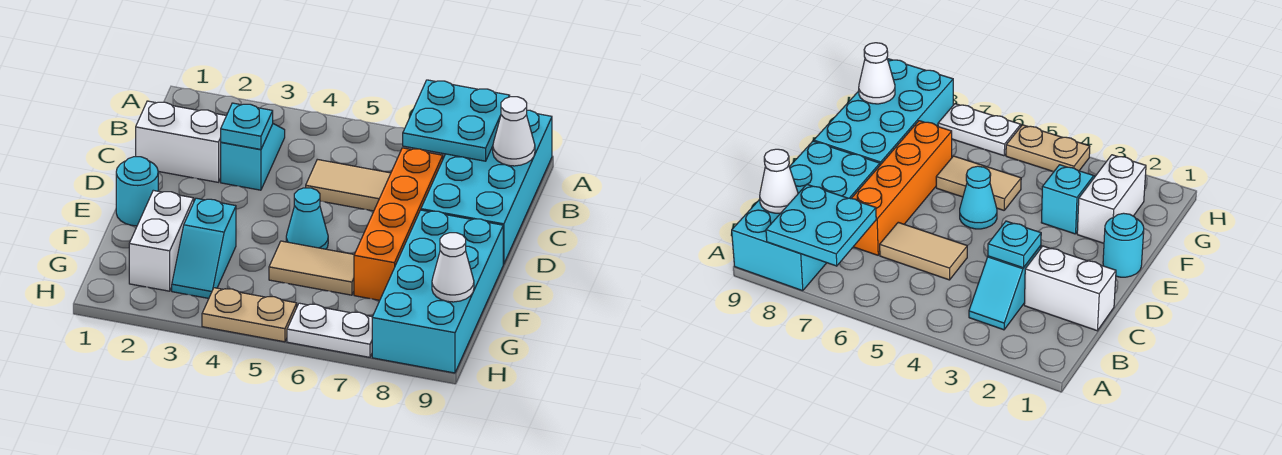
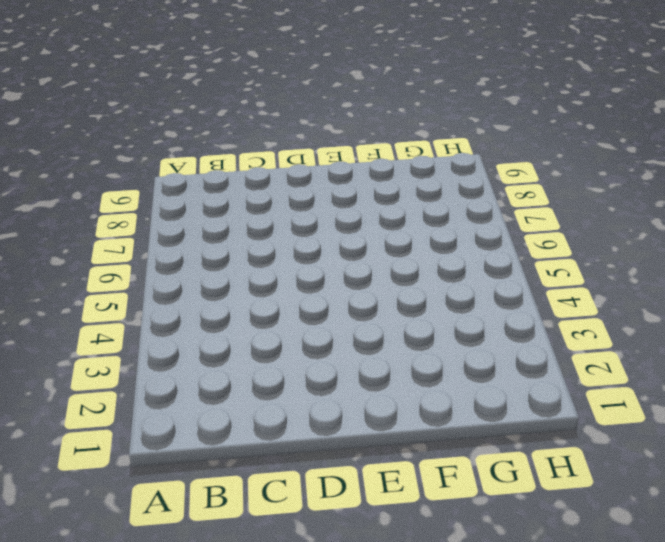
none -> cyan 2x4 brick [421,110,552,264]
none -> cyan 1x2 slope [221,124,285,190]
none -> white 1x2 brick [136,101,226,182]

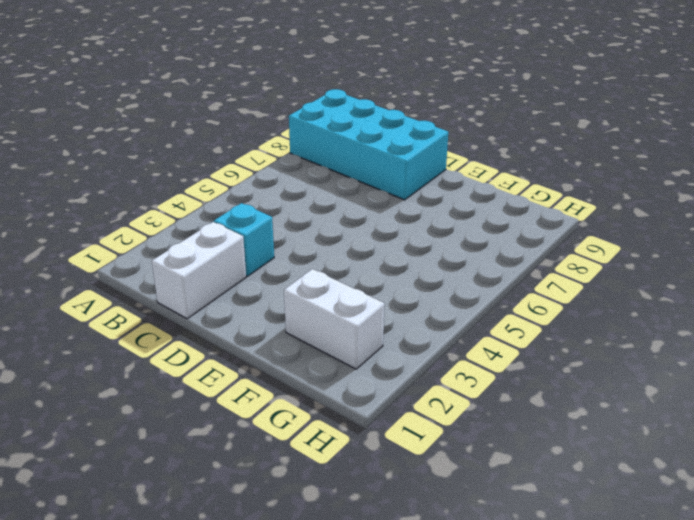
none -> tan 1x2 tile [306,159,391,211]
none -> orange 1x4 brick [354,148,443,300]
none -> cyan 1x1 round brick [116,157,158,226]

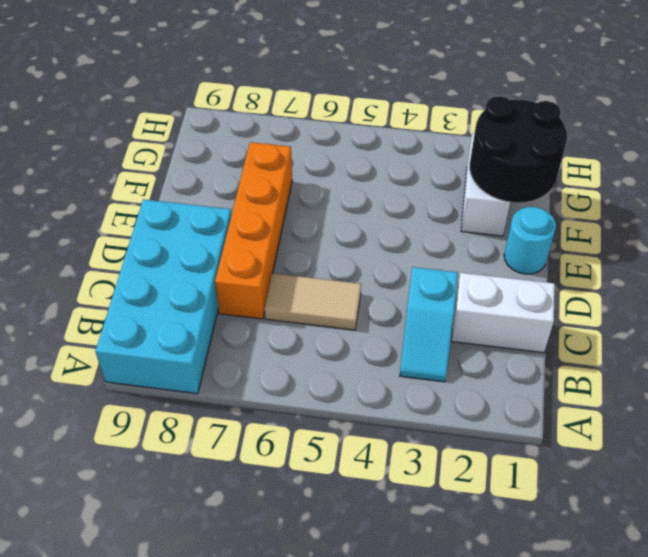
black 2x2 round brick [470,96,567,203] -> none
none -> cyan 1x1 cone [286,188,328,249]
none -> cyan 2x4 brick [372,210,503,373]
none -> cyan 1x2 slope [172,198,236,298]

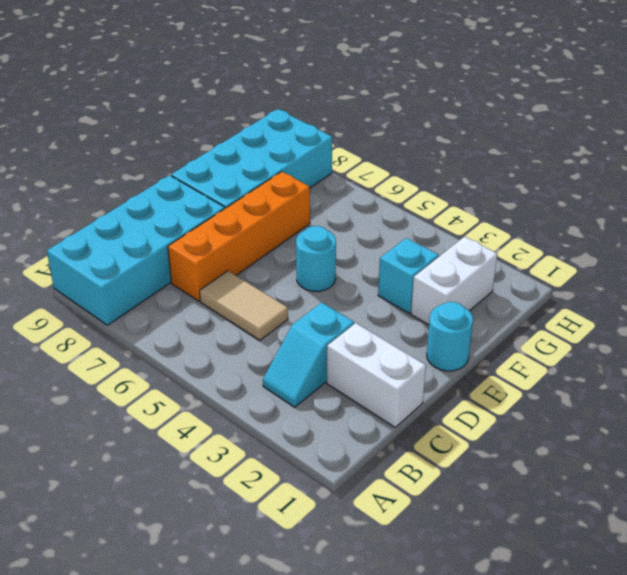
cyan 1x1 round brick [296,226,336,291] -> cyan 1x1 cone [286,188,328,249]
none -> tan 1x2 tile [269,241,354,295]
none -> tan 1x2 plate [202,288,297,342]
none -> white 1x2 plate [287,303,372,357]

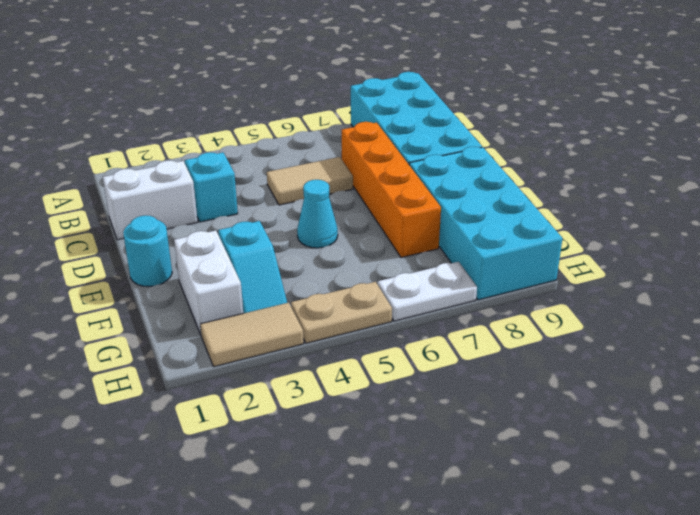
tan 1x2 tile [200,303,304,367] -> tan 1x2 tile moved to [269,241,354,295]
none -> cyan 2x2 plate [403,80,510,161]
none -> white 1x1 cone [493,97,535,166]
none -> cyan 1x1 plate [221,103,273,149]

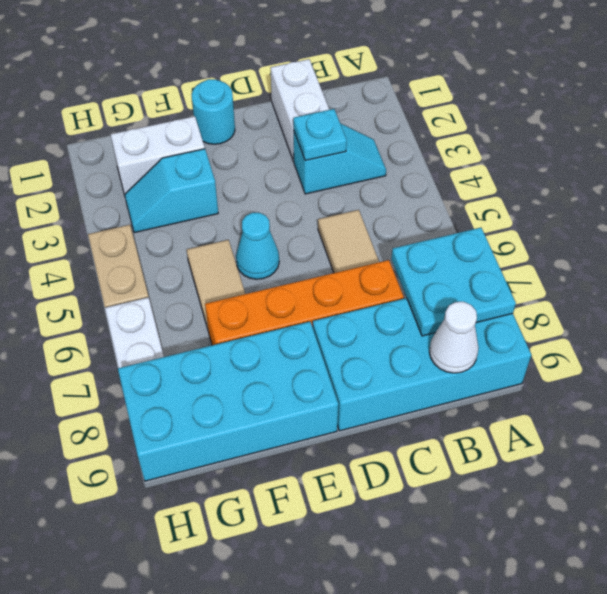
none -> white 1x1 cone [432,233,474,302]

